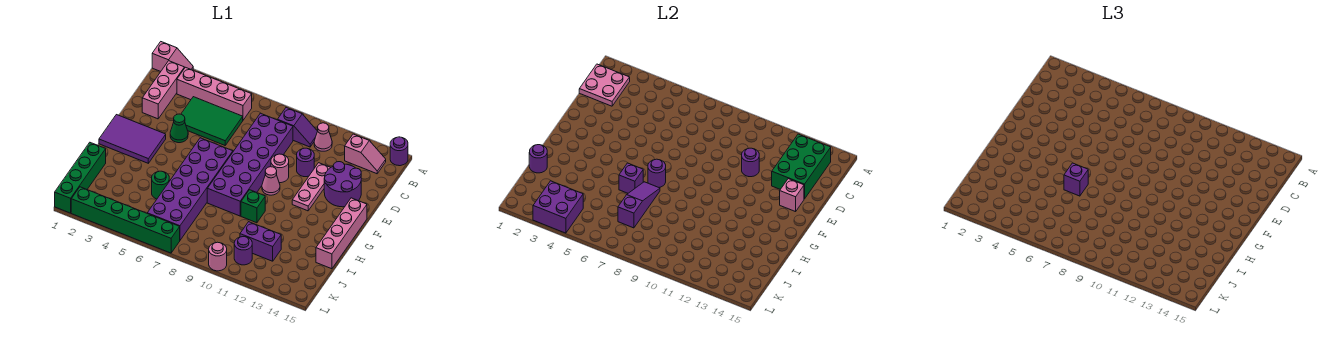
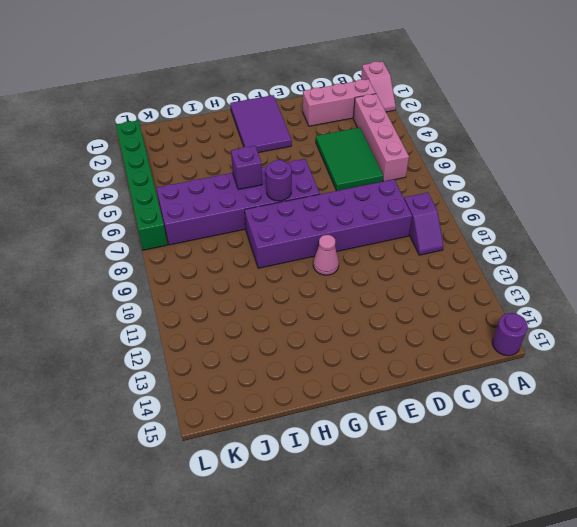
none -> pink 1x1 cone [314,123,332,151]
none -> pink 1x2 slope [345,134,386,174]
none -> purple 1x1 round brick [297,148,314,177]
none -> pink 1x3 plate [292,163,331,211]

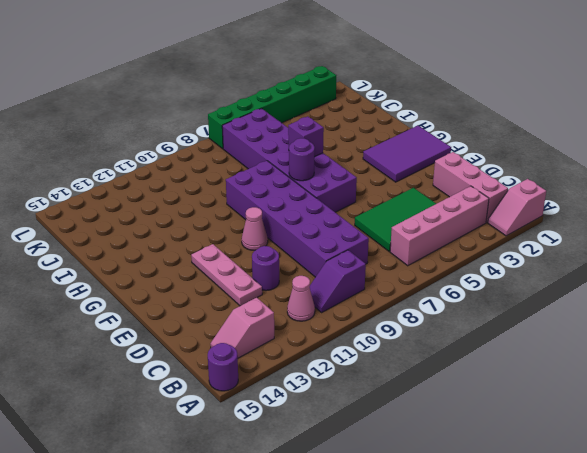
none -> purple 2x2 round brick [324,162,361,207]
none -> green 1x1 cone [170,114,188,143]
none -> pink 1x1 round brick [271,154,289,183]
none -> pink 1x4 brick [316,198,367,269]

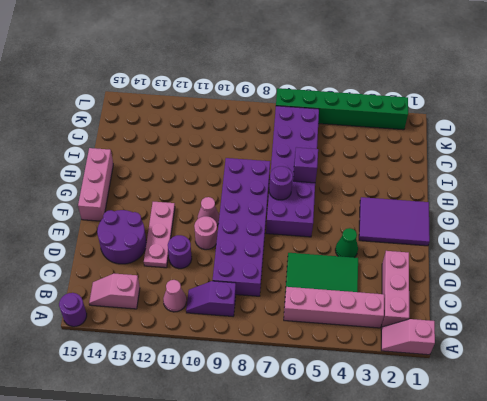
pink 1x3 brick [78,148,113,221] -> pink 1x4 brick [316,198,367,269]
none -> green 1x1 brick [241,190,265,223]
none -> green 1x4 brick [55,143,106,213]
none -> green 1x1 round brick [152,171,169,199]
none -> purple 1x2 brick [240,222,281,261]

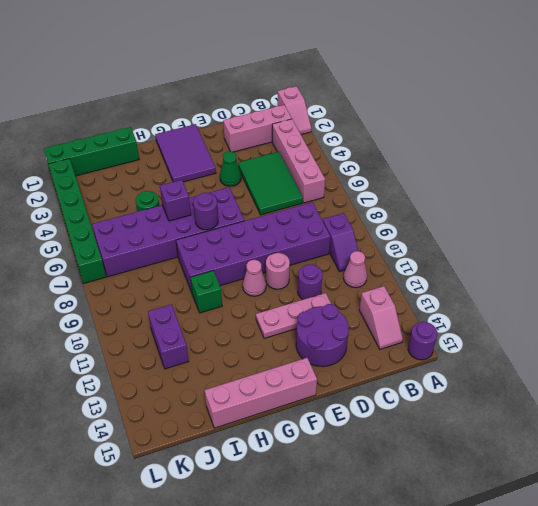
none -> purple 1x1 round brick [234,237,252,265]
none -> pink 1x1 round brick [209,242,227,271]
none -> pink 2x2 plate [579,64,630,106]
none -> green 2x3 brick [772,134,831,199]

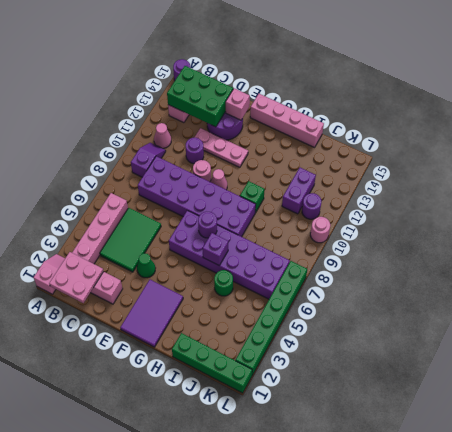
none -> purple 1x1 round brick [742,148,759,177]
none -> purple 1x3 slope [618,182,660,228]
none -> purple 1x1 round brick [529,145,547,173]
none -> purple 2x2 brick [533,181,583,233]

